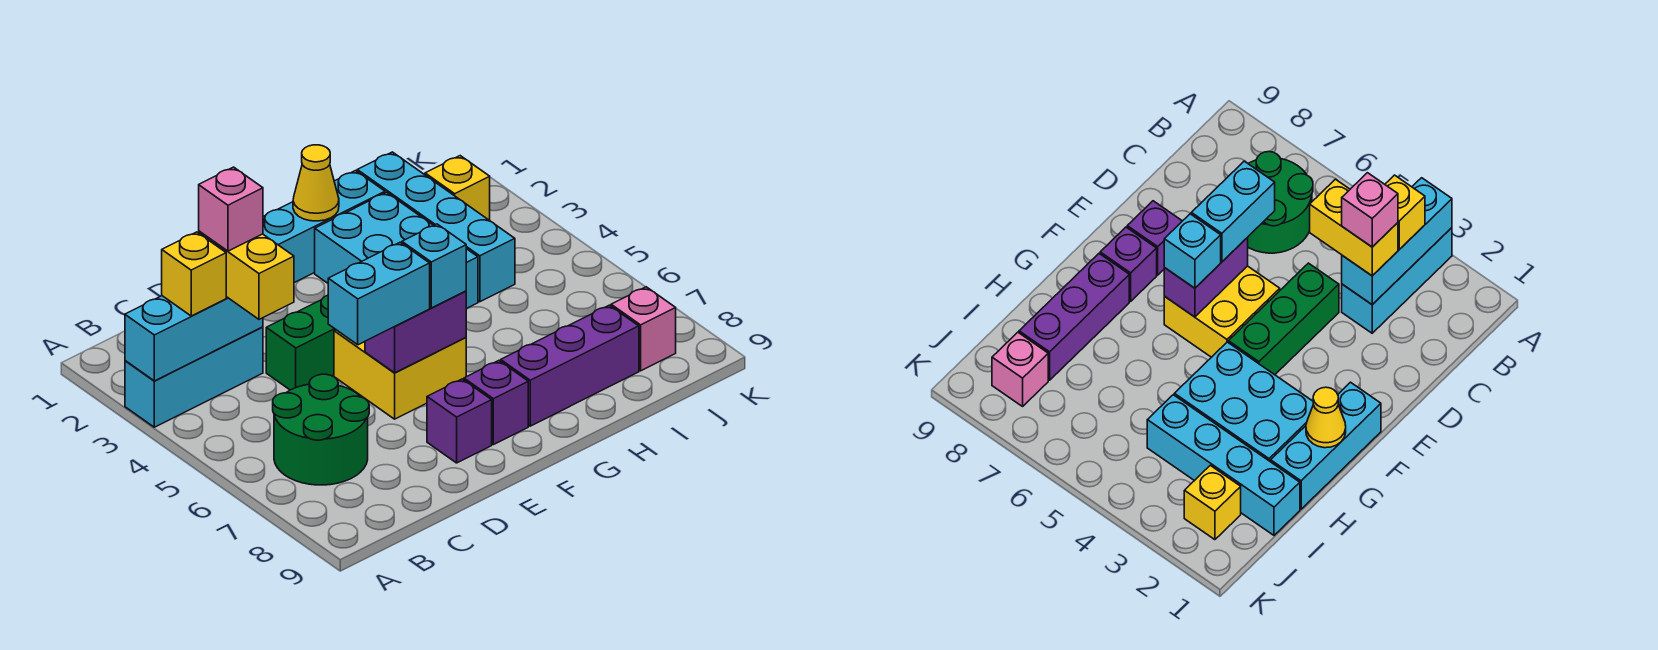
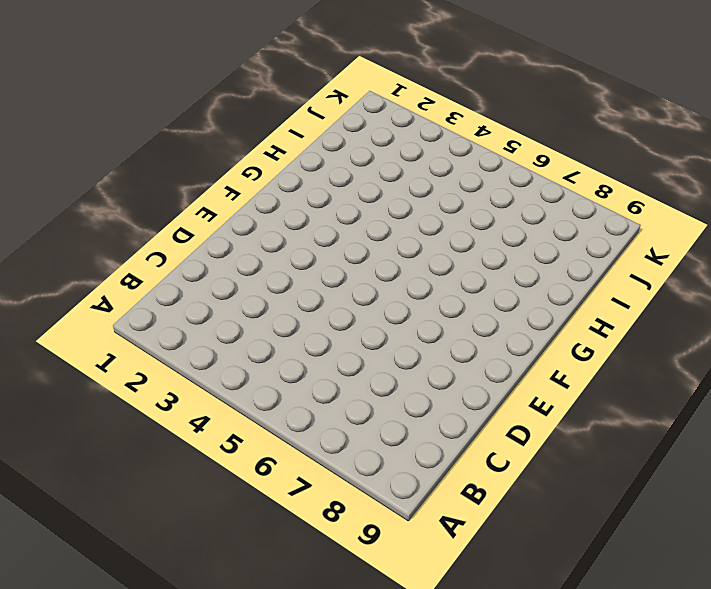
none -> cyan 1x3 brick [125,327,263,427]
none -> green 2x2 round brick [273,374,369,485]
none -> green 1x3 brick [266,295,336,390]

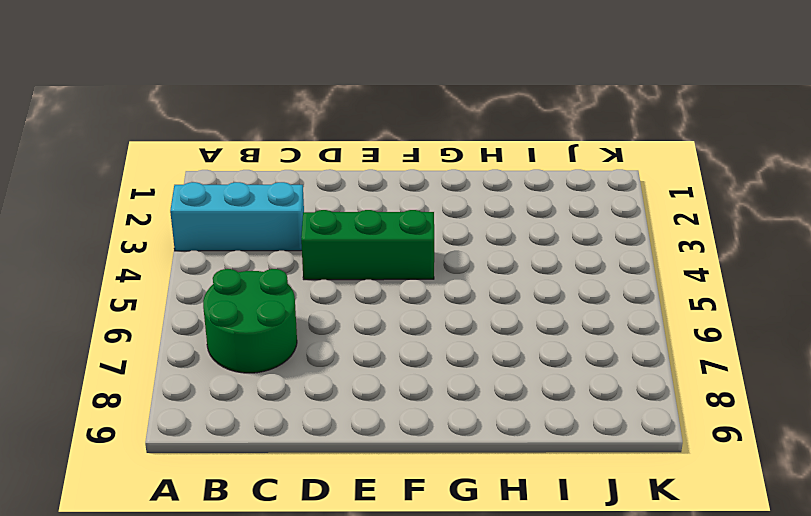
none -> yellow 2x2 brick [334,330,466,419]
none -> purple 1x1 brick [427,379,492,463]
none -> cyan 1x3 brick [263,171,385,283]

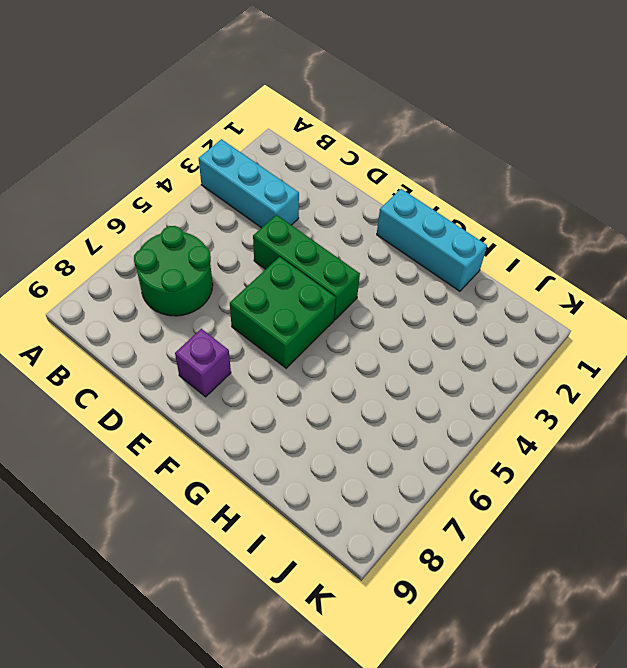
green 2x2 brick [230,257,336,368] -> yellow 2x2 brick [334,330,466,419]
none -> purple 1x1 brick [464,361,528,445]
none -> cyan 2x3 brick [315,192,478,309]
none -> purple 1x3 brick [501,305,639,426]

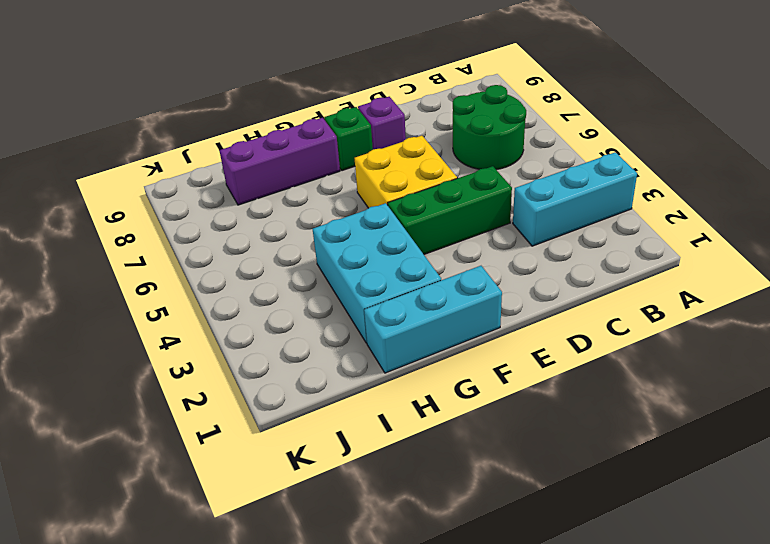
green 1x1 brick [324,107,373,171] -> purple 1x1 brick [464,361,528,445]
none -> cyan 1x4 brick [357,152,515,302]
none -> yellow 1x1 brick [425,156,490,220]
none -> pink 1x1 brick [611,287,676,371]

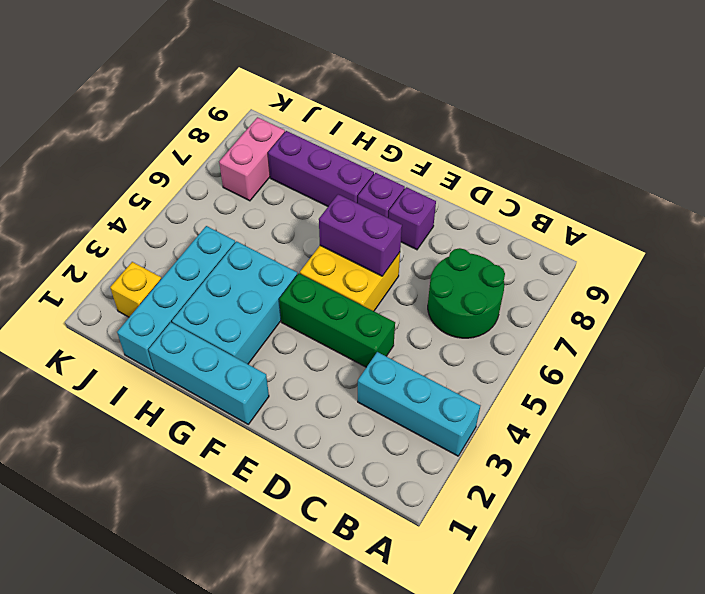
pink 1x2 brick [219,117,285,201] -> pink 1x1 brick [611,287,676,371]
none -> cyan 1x3 brick [125,296,263,381]
none -> yellow 1x1 cone [293,145,339,221]
none -> yellow 1x1 brick [162,232,226,316]

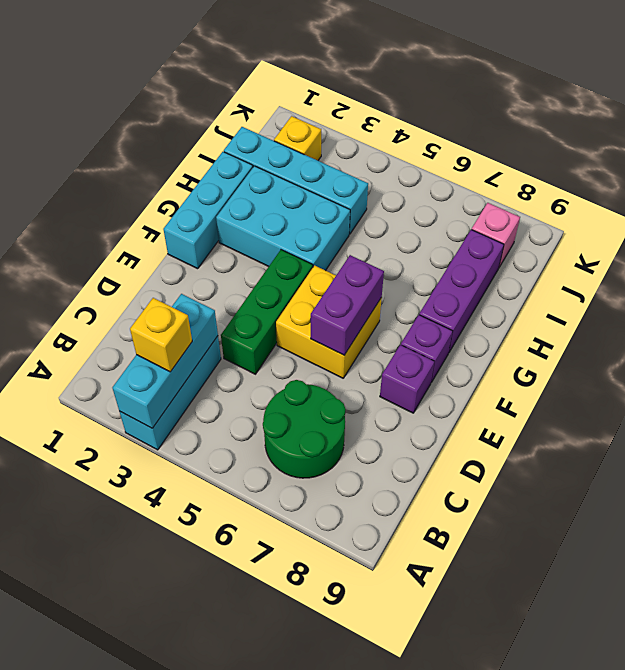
none -> yellow 1x1 cone [293,145,339,221]
none -> yellow 1x2 brick [199,231,294,319]
none -> cyan 1x2 brick [328,242,430,345]

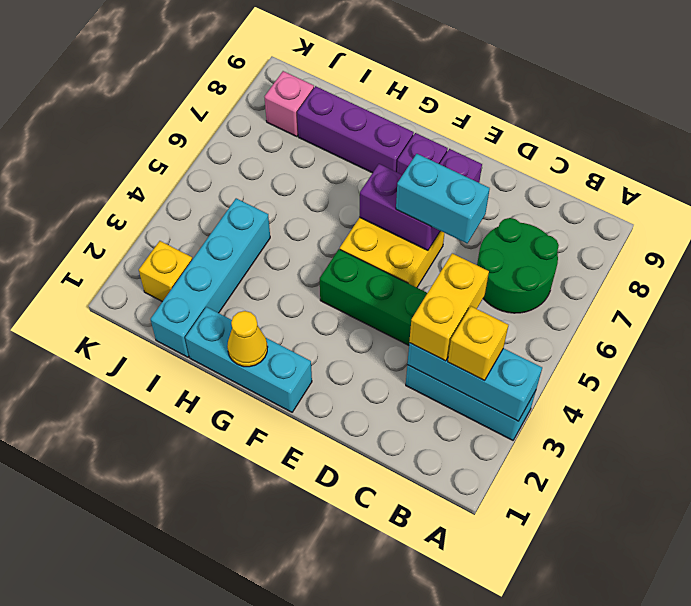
none -> cyan 2x3 brick [315,192,478,309]
none -> cyan 1x1 brick [402,224,466,308]
none -> pink 1x1 brick [199,167,263,251]

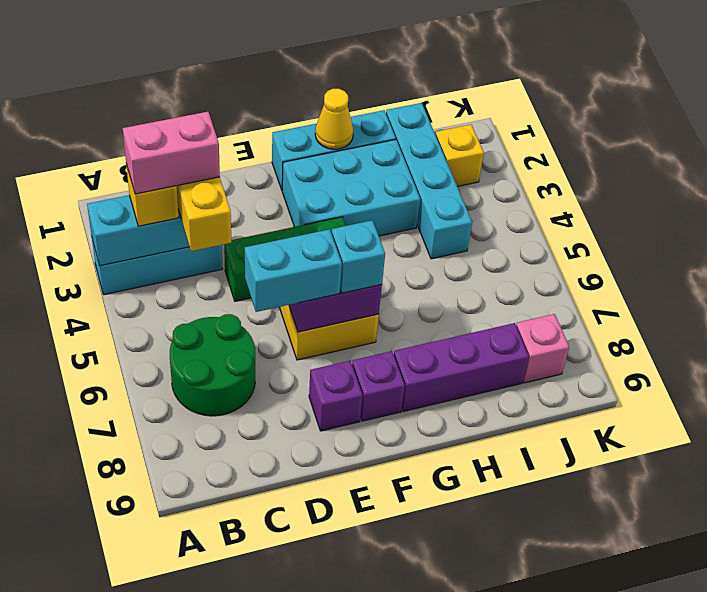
pink 1x2 brick [123,112,220,194] -> pink 1x1 brick [199,167,263,251]
cyan 2x3 brick [282,140,420,236] -> cyan 2x3 brick turned to [315,192,478,309]

